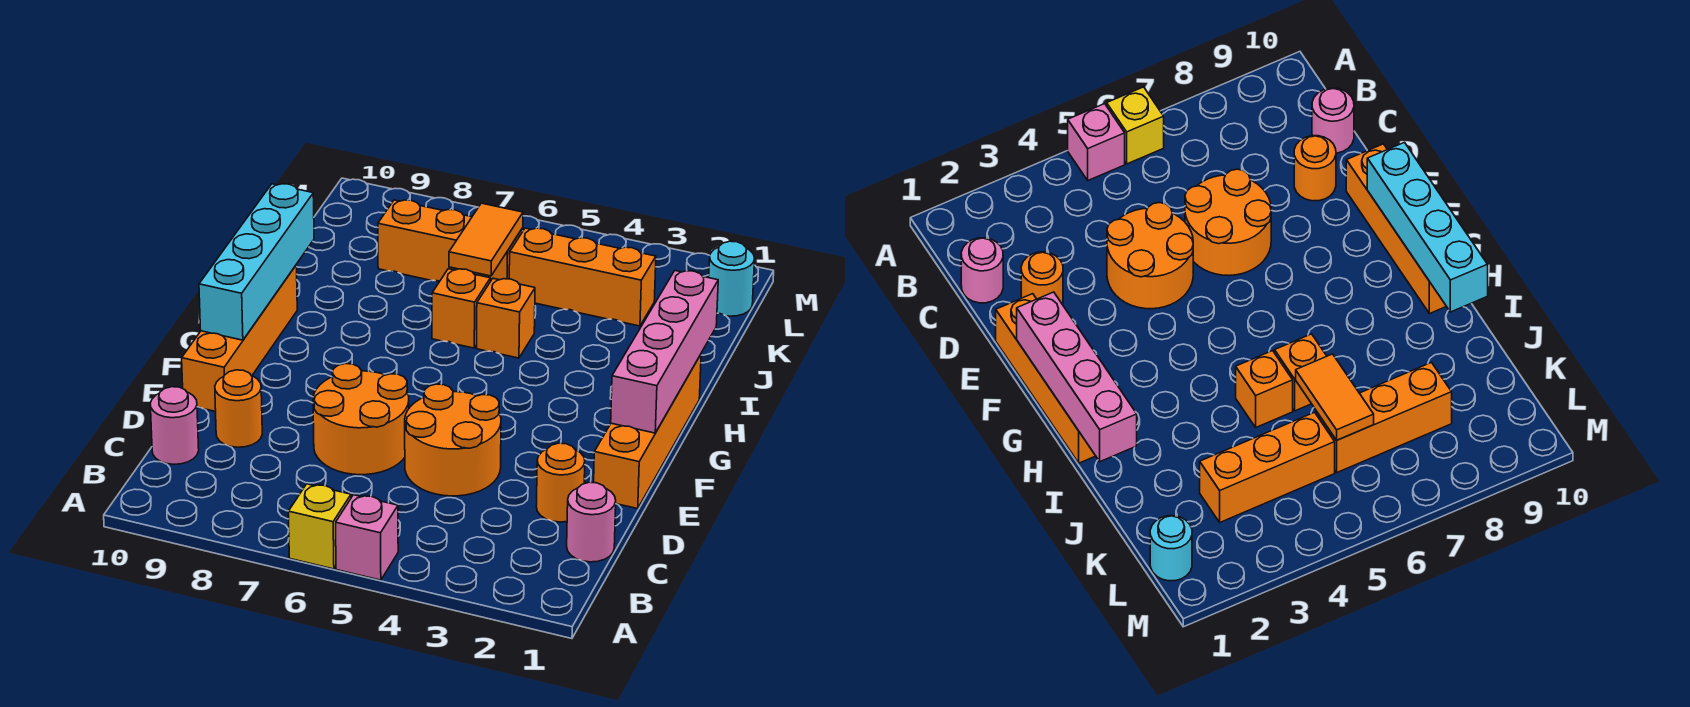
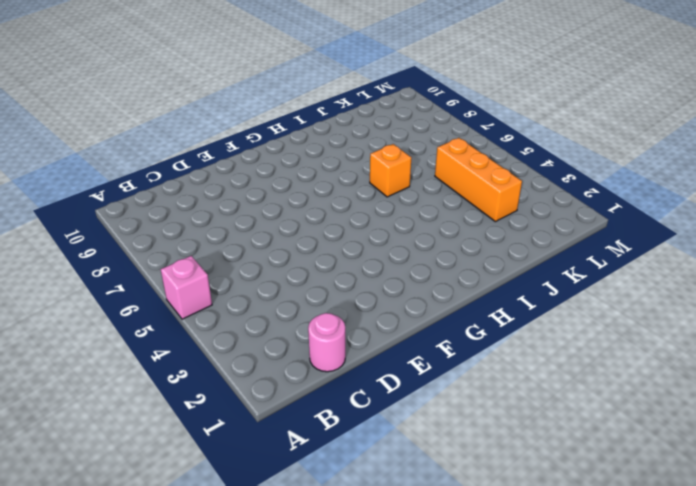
none -> yellow 1x1 brick [288,484,351,569]
none -> pink 1x1 round brick [150,387,199,464]
none -> orange 1x1 round brick [536,443,585,522]

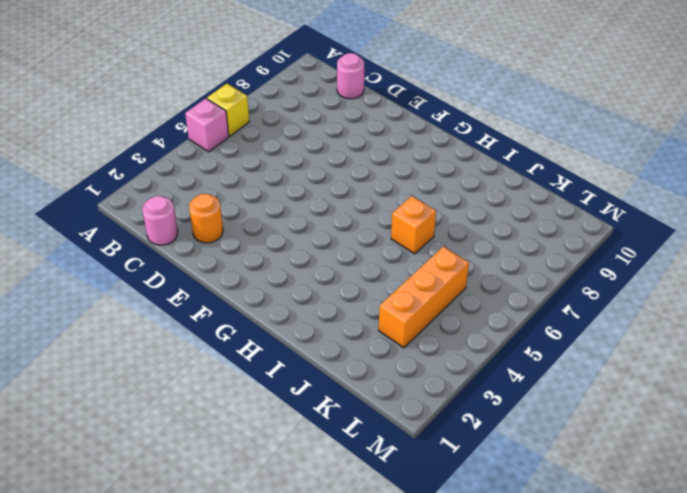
none -> orange 2x2 round brick [405,384,501,496]
none -> orange 2x2 round brick [313,364,409,475]
none -> orange 1x1 round brick [215,370,262,447]

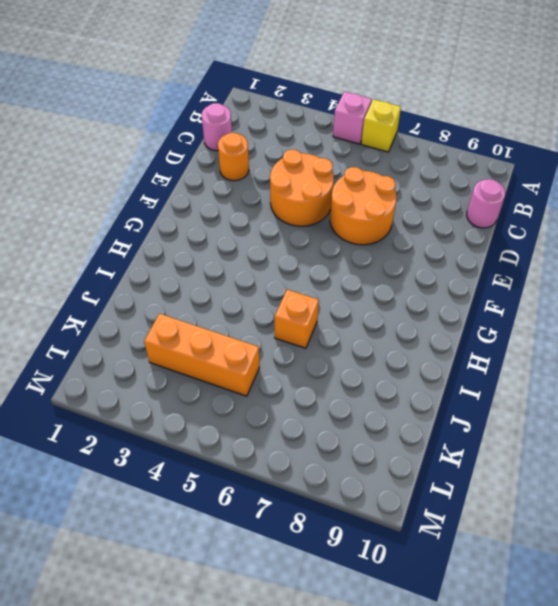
none -> orange 1x1 round brick [215,370,262,447]
none -> orange 1x4 brick [594,355,701,509]
none -> orange 1x4 brick [182,265,297,412]

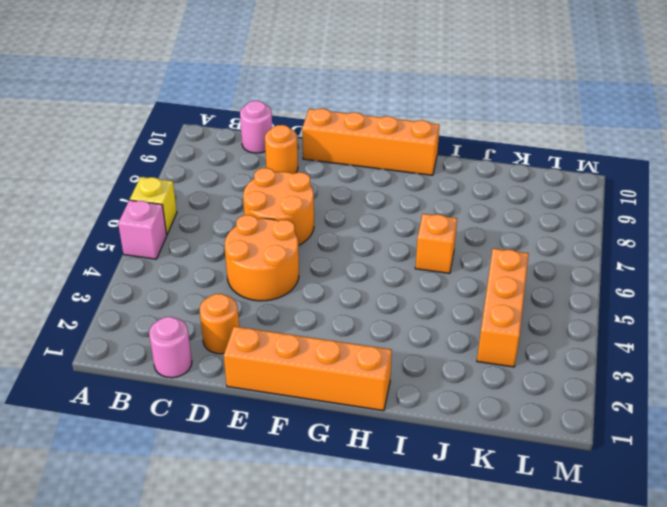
none -> orange 1x1 brick [477,279,535,358]
none -> orange 1x3 brick [378,200,523,281]
none -> cyan 1x1 round brick [709,241,755,316]

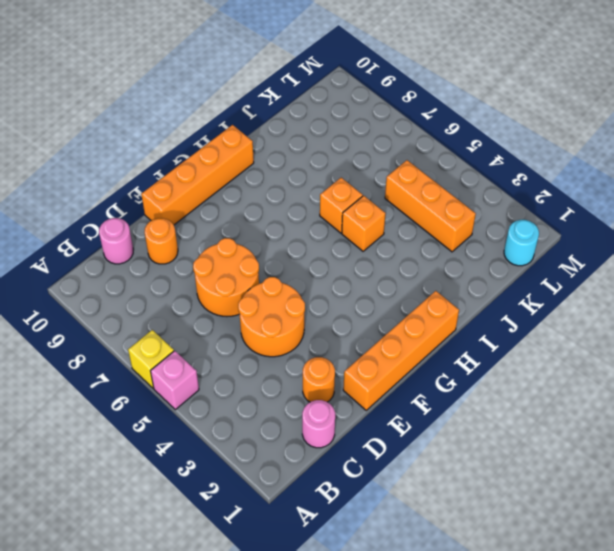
none -> orange 1x3 brick [378,200,523,281]
none -> pink 1x4 brick [611,271,718,433]
none -> cyan 1x4 brick [199,184,314,340]

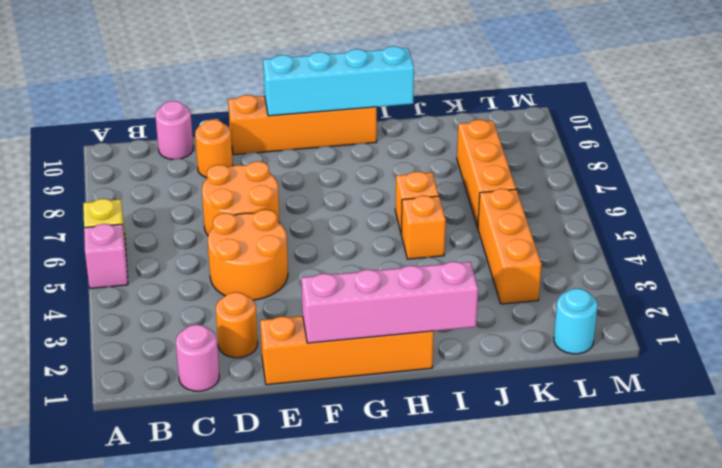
none -> orange 1x2 tile [449,203,523,276]

